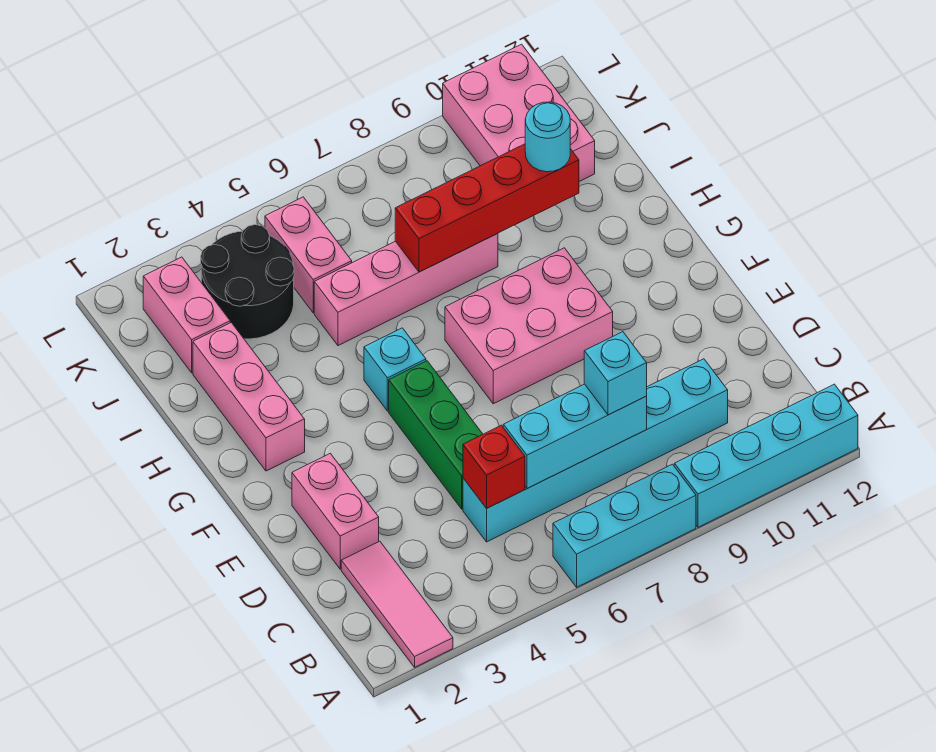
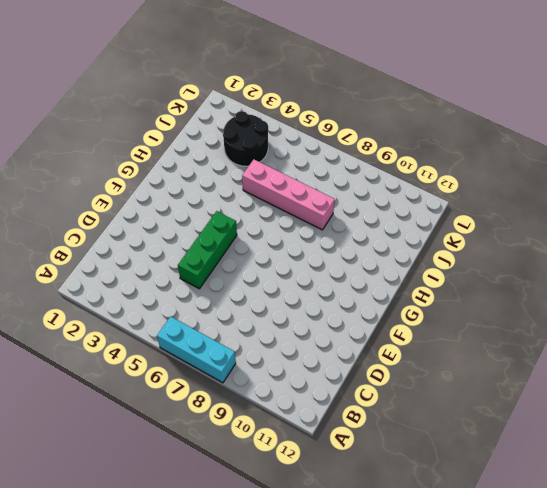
none -> pink 1x3 tile [341,541,453,667]
none -> cyan 1x4 brick [674,384,858,527]
none -> cyan 1x6 brick [463,359,728,542]

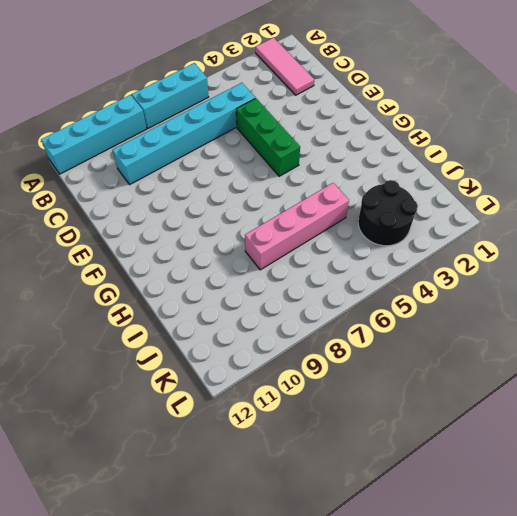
none -> pink 1x2 brick [292,453,379,569]
none -> pink 2x3 brick [445,248,613,404]
none -> pink 1x3 brick [193,323,305,471]

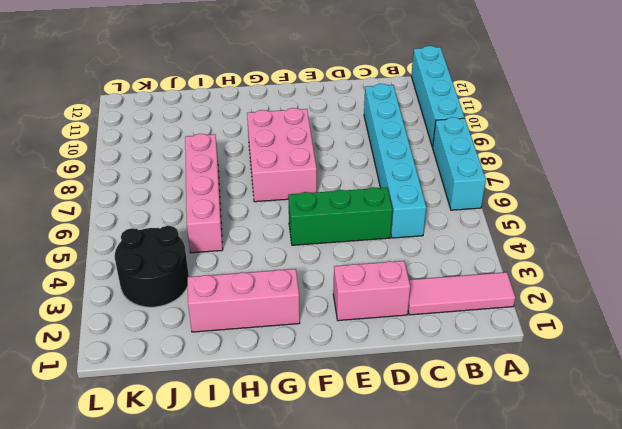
none -> cyan 1x1 brick [364,328,426,411]
none -> pink 1x2 brick [143,257,230,373]
none -> pink 1x2 brick [265,197,352,313]

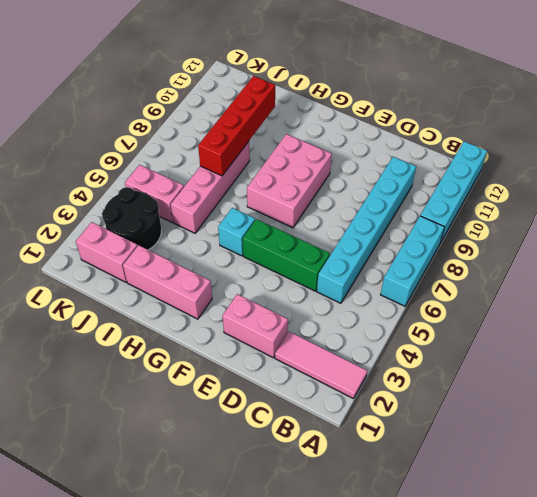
none -> pink 2x3 brick [443,44,595,181]
none -> red 1x1 brick [463,425,525,508]
none -> cyan 1x3 brick [503,384,647,489]

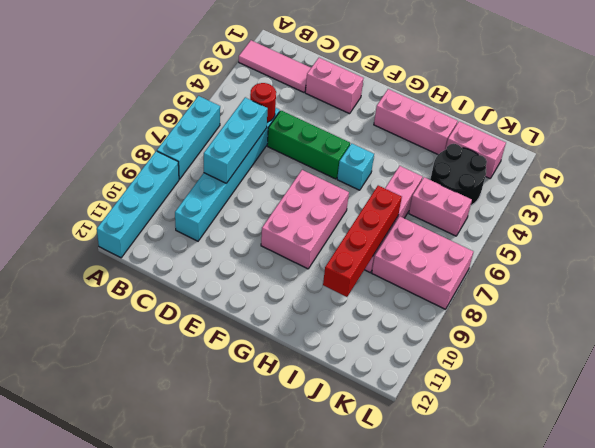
red 1x1 round brick [250,83,276,122] -> red 1x1 brick [463,425,525,508]
pink 2x3 brick [372,216,473,309] -> pink 2x3 brick moved to [443,44,595,181]
none -> cyan 1x1 brick [584,332,647,415]
none -> cyan 1x1 round brick [525,102,570,172]

